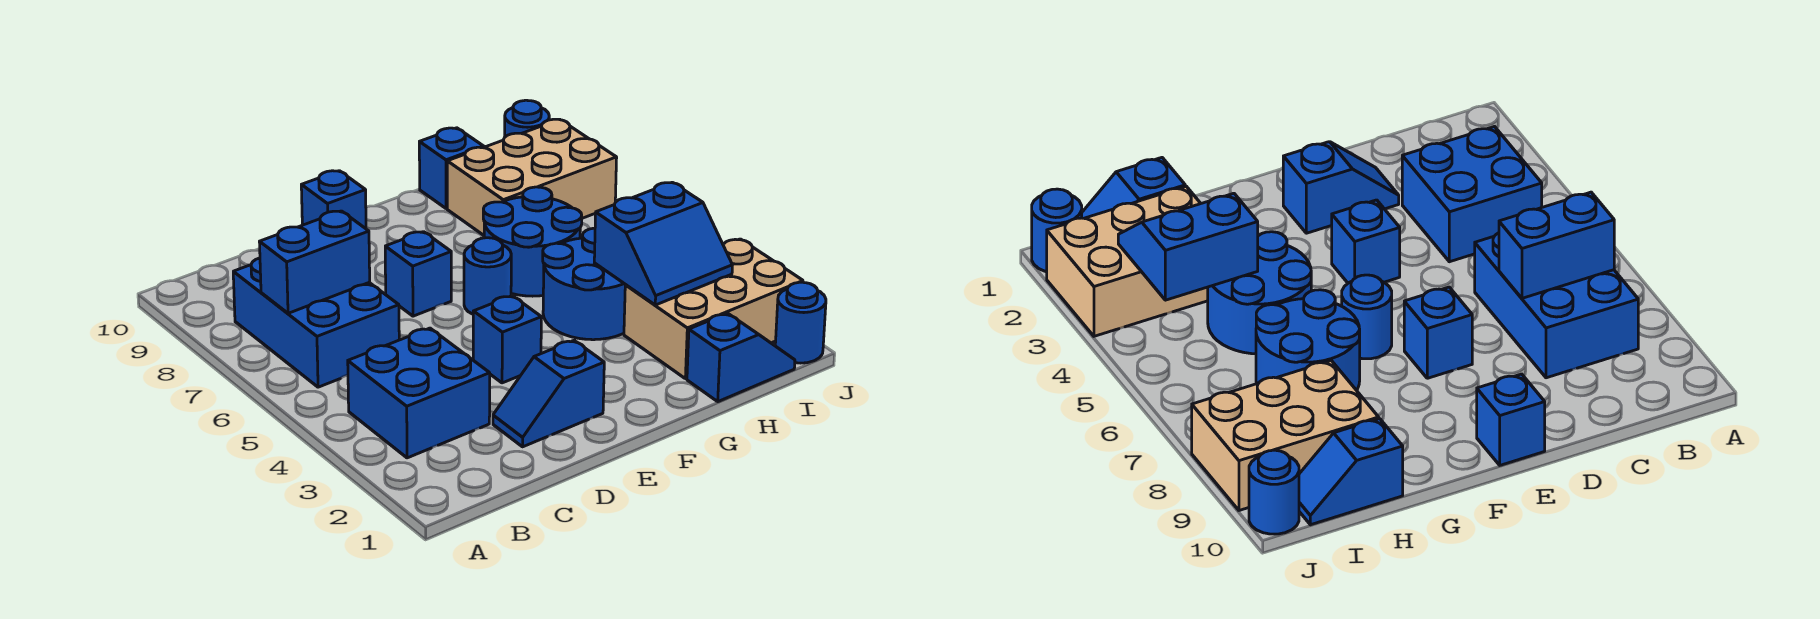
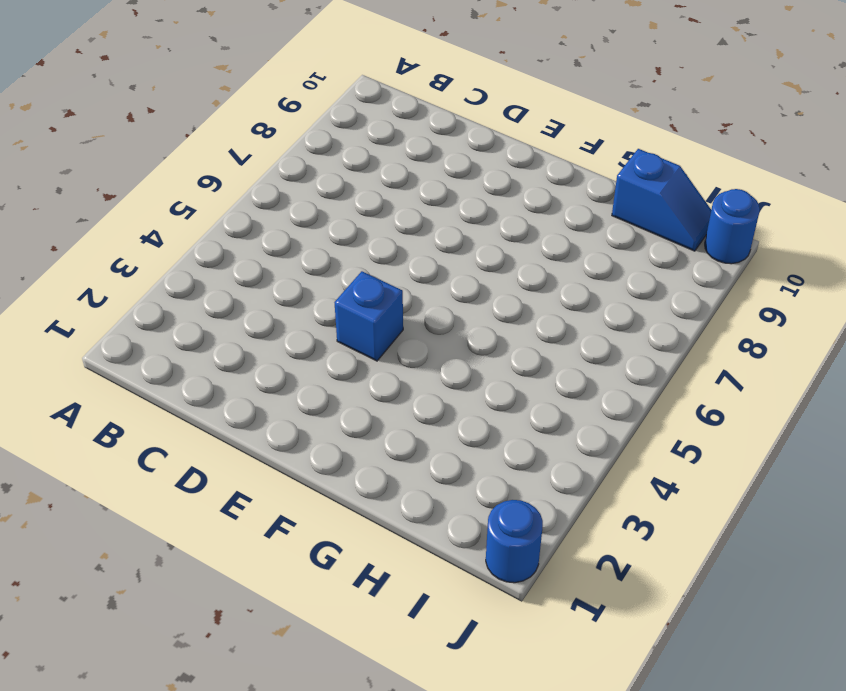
none -> blue 2x2 brick [348,328,490,458]
none -> blue 2x3 brick [233,258,399,387]
none -> blue 1x2 slope [493,341,604,447]

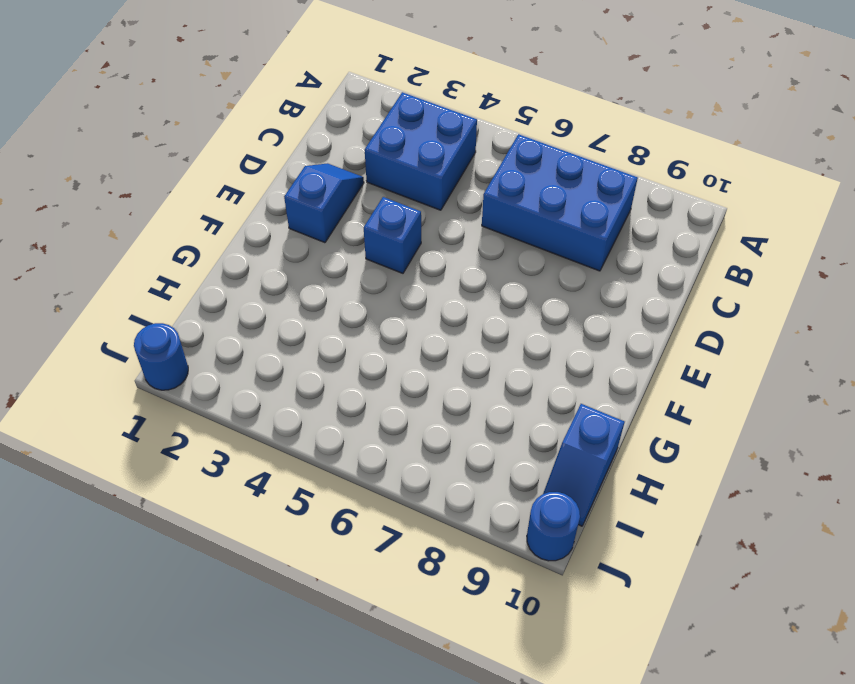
none -> blue 1x1 brick [385,232,451,316]
none -> blue 1x1 brick [301,171,366,229]
none -> blue 1x1 round brick [464,238,511,314]

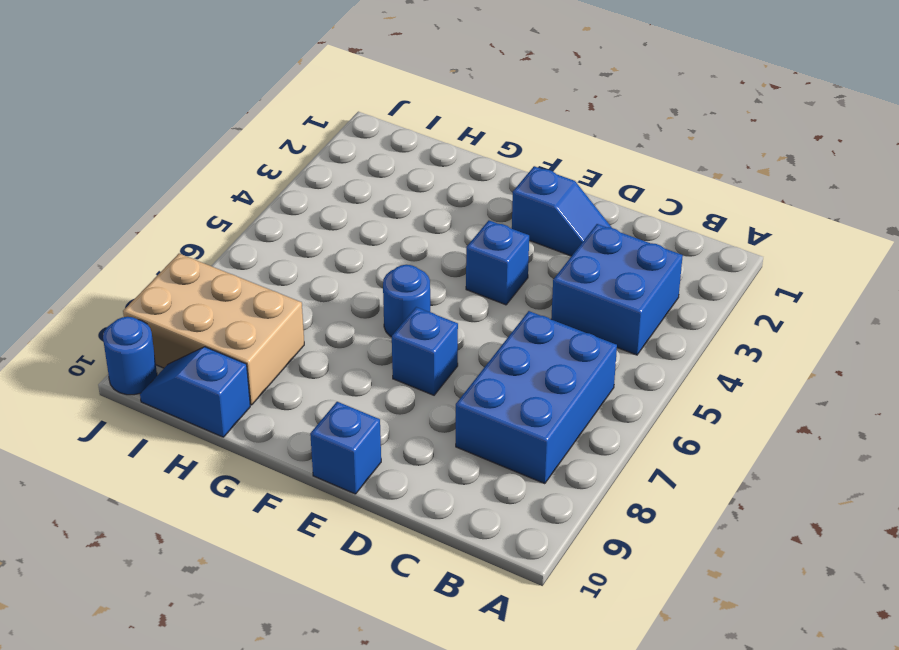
none -> blue 2x2 round brick [543,228,625,340]
none -> blue 2x2 round brick [483,187,582,296]
none -> blue 1x2 slope [687,313,795,402]

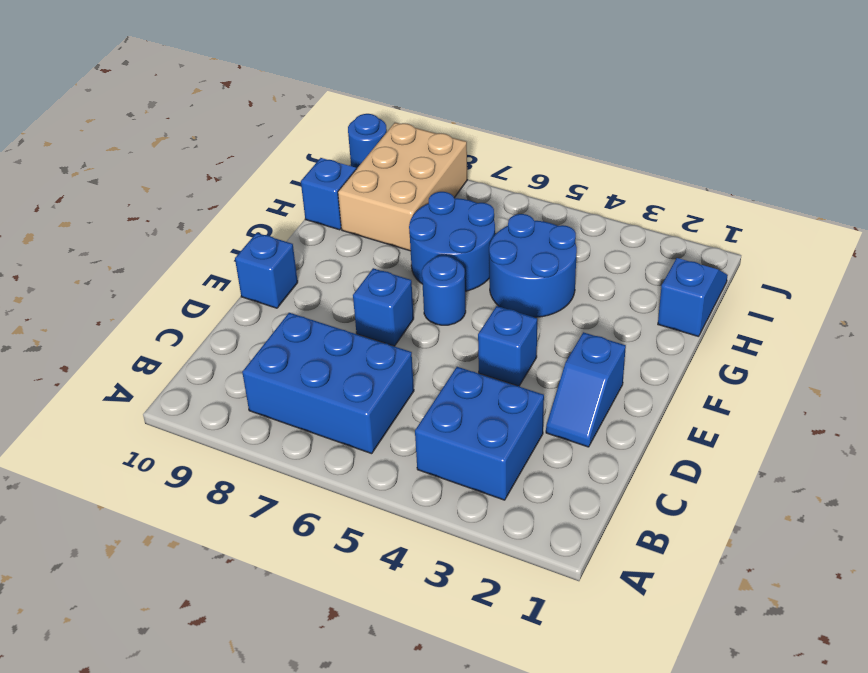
none -> tan 2x3 brick [624,239,803,379]
none -> blue 1x1 round brick [775,282,826,363]
none -> blue 1x2 brick [260,211,370,313]

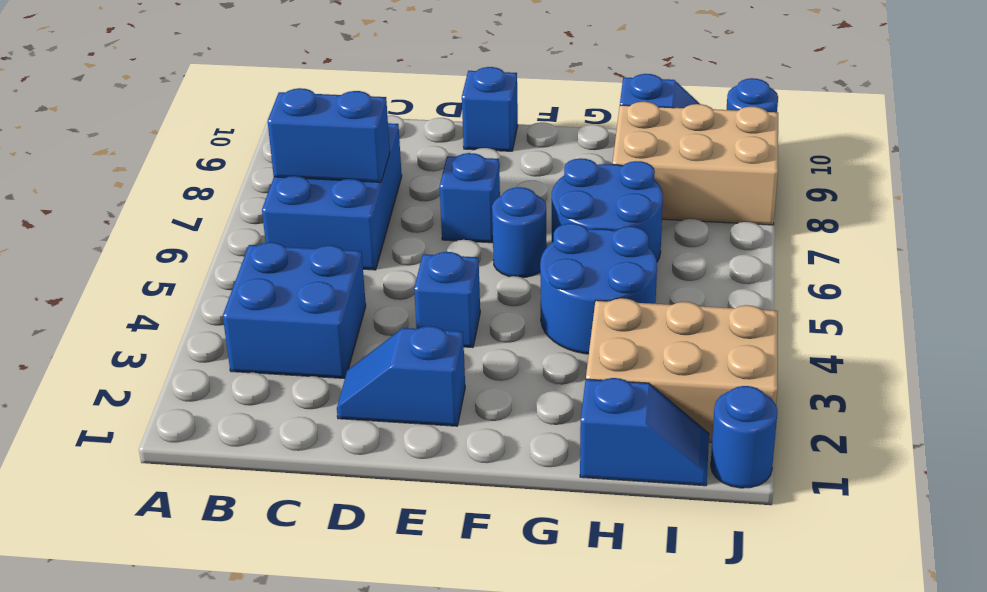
none -> blue 2x2 slope [594,183,732,305]

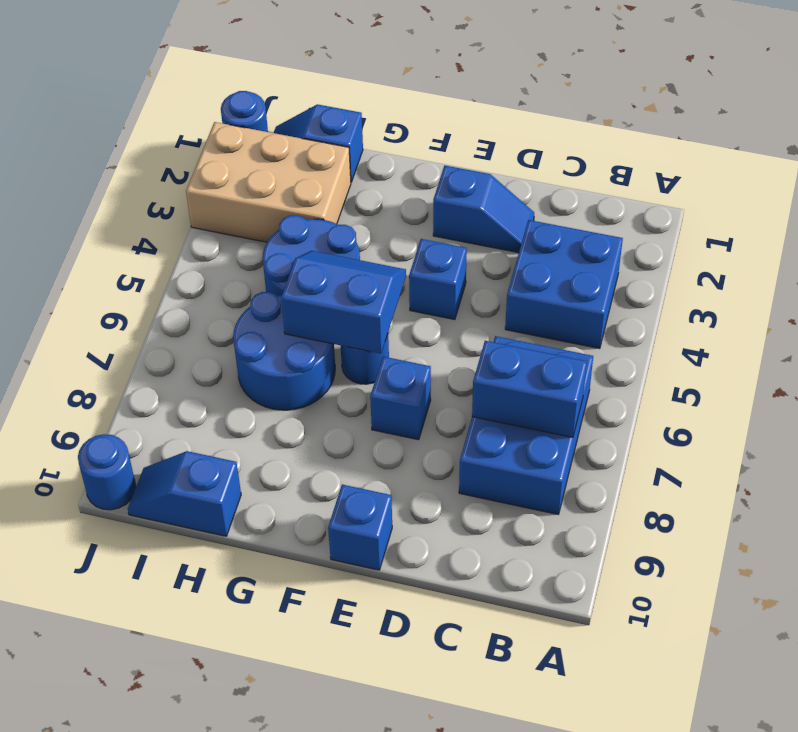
blue 2x2 slope [281,251,406,353] -> blue 2x2 slope moved to [594,183,732,305]
none -> tan 2x3 brick [447,119,617,235]

